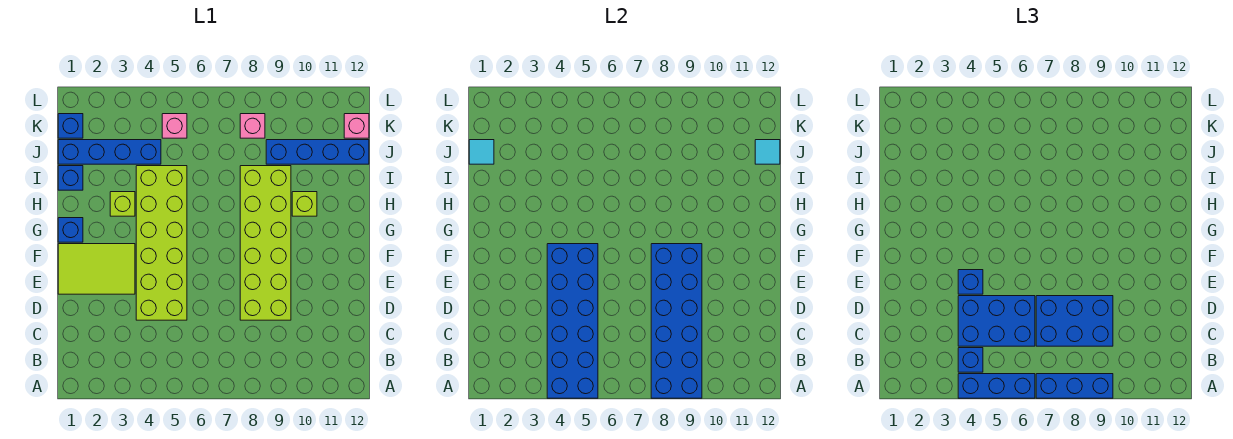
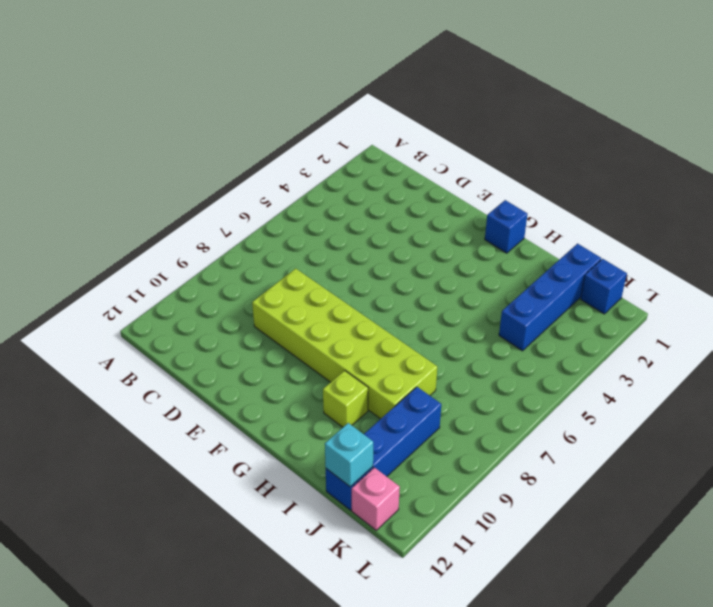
cyan 1x1 brick [325,423,373,487] -> cyan 1x1 tile [755,140,780,164]
none -> lime 2x6 brick [136,166,187,320]
none -> lime 2x3 tile [58,244,135,294]
none -> lime 1x1 brick [110,192,135,216]

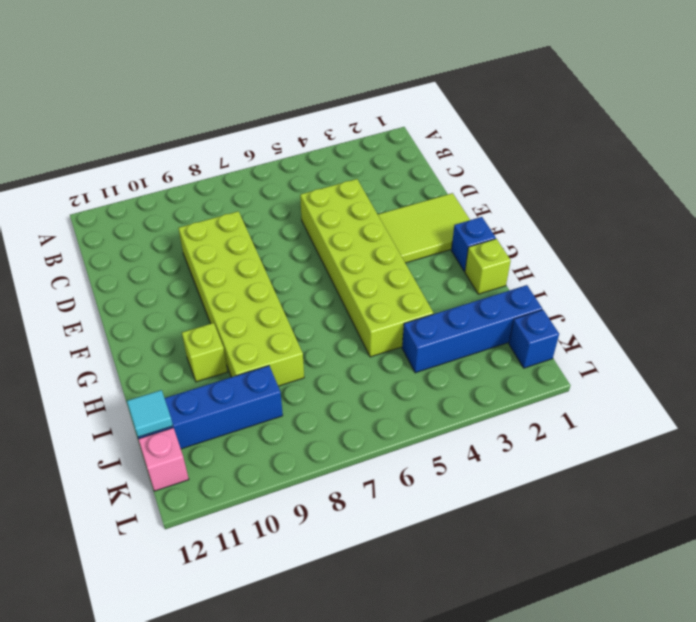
lime 1x1 brick [465,239,511,294] -> lime 1x1 brick moved to [110,192,135,216]
none -> blue 1x1 brick [58,166,83,190]
none -> pink 1x1 brick [162,114,187,138]
none -> pink 1x1 brick [240,114,265,138]

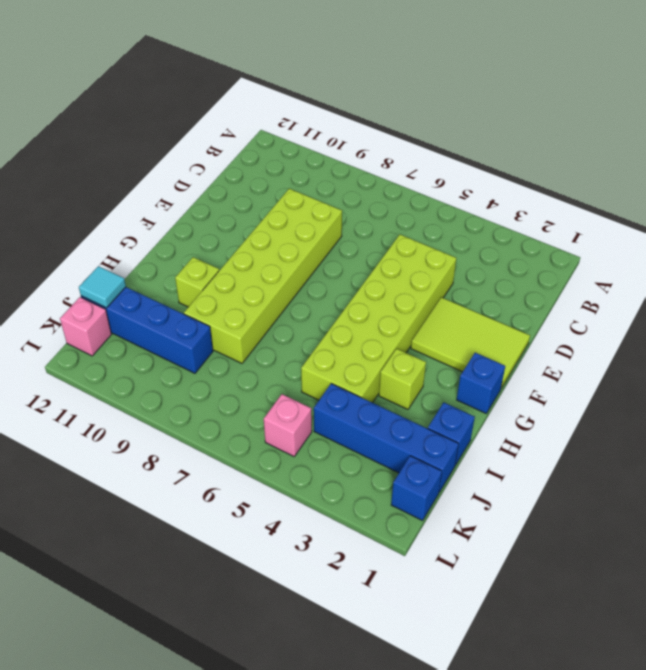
none -> pink 1x1 brick [240,114,265,138]
none -> blue 2x6 brick [547,244,598,398]
none -> blue 2x6 brick [651,244,702,398]

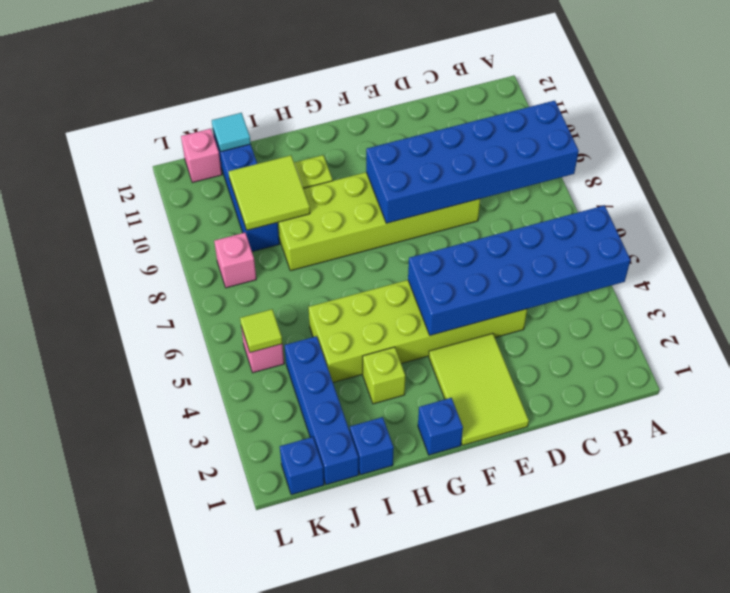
lime 2x2 tile [229,155,310,230] -> none
lime 1x1 tile [240,309,282,353] -> none
none -> cyan 1x1 tile [469,140,494,164]
none -> blue 1x3 brick [958,374,1035,398]
none -> blue 1x3 brick [1036,374,1113,398]

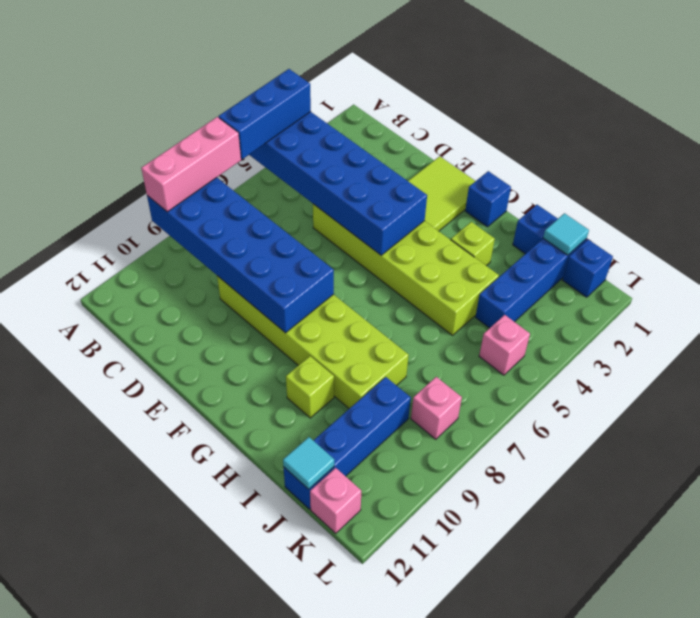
pink 1x3 brick [141,117,241,212] -> blue 1x3 brick [1036,374,1113,398]
none -> blue 1x1 brick [958,348,983,372]
none -> blue 2x3 brick [958,296,1035,346]
none -> blue 2x3 brick [1036,296,1113,346]

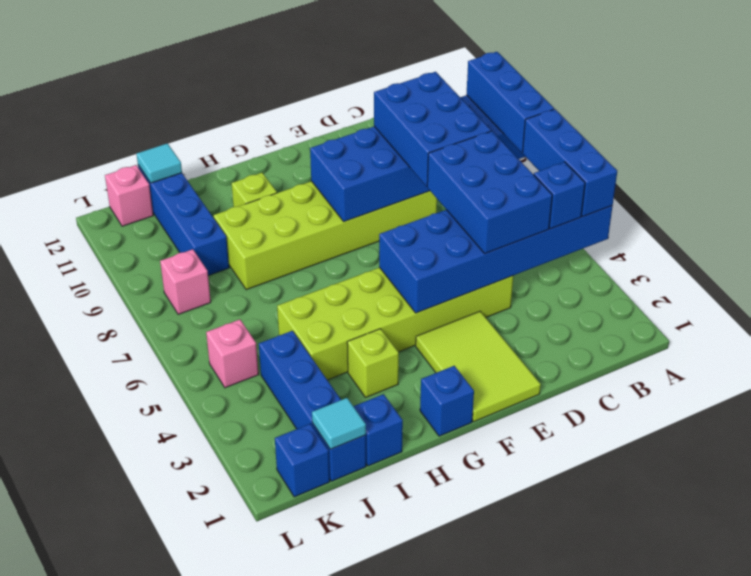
none -> blue 1x1 brick [958,270,983,294]

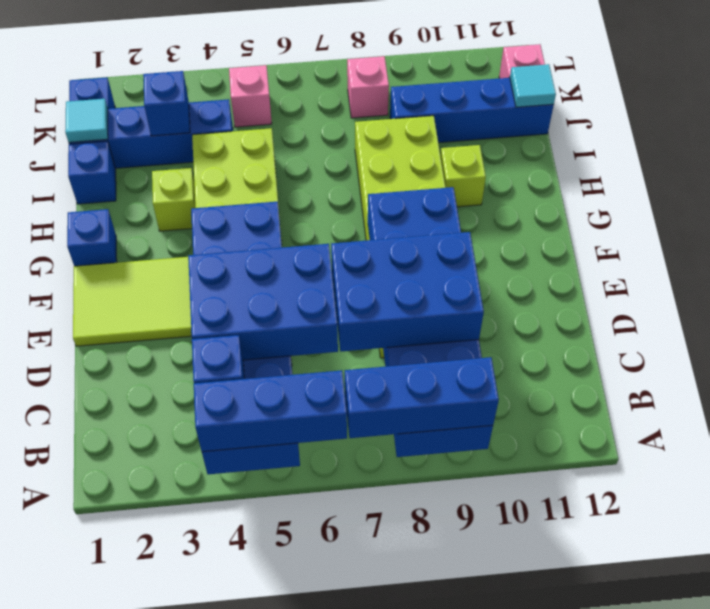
blue 1x1 brick [143,71,190,136] -> blue 1x1 brick moved to [958,270,983,294]

